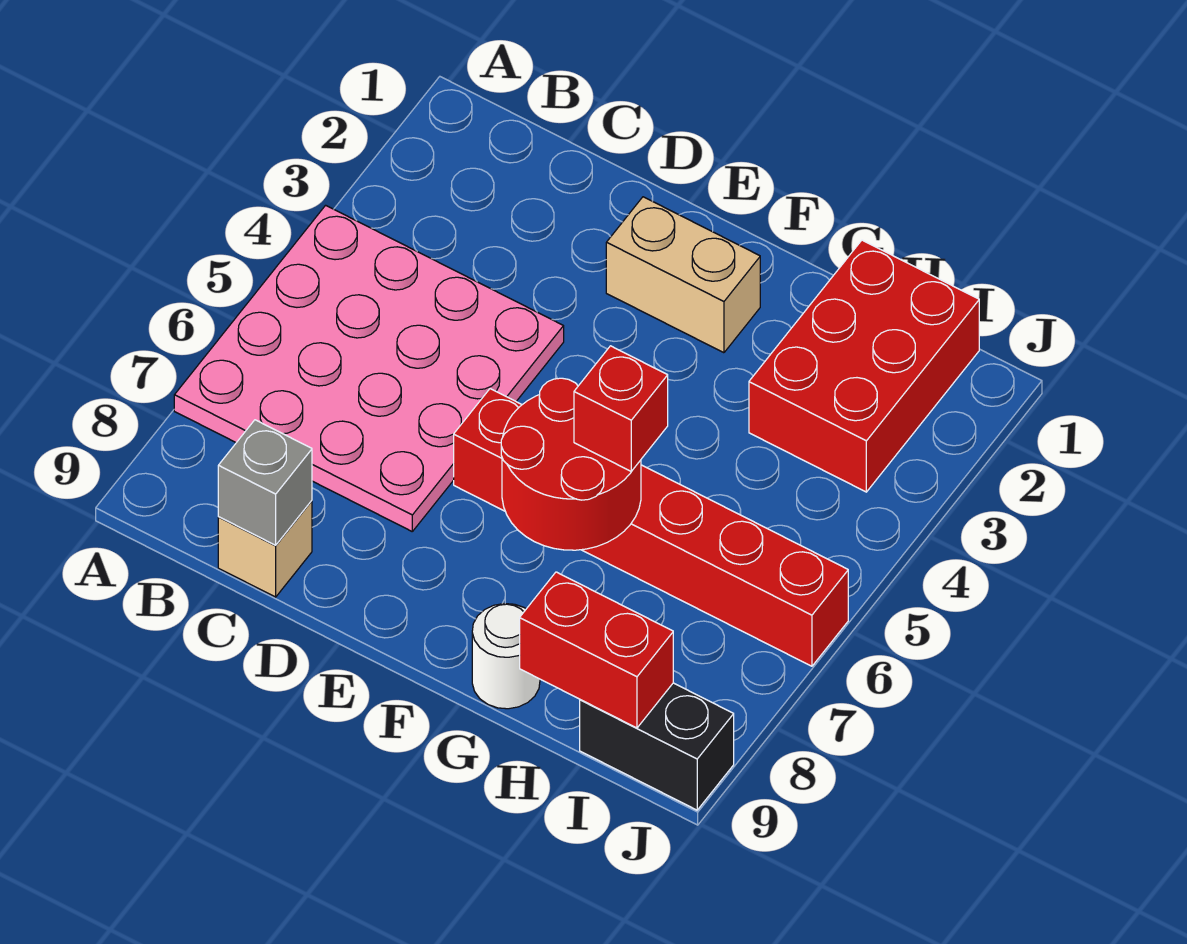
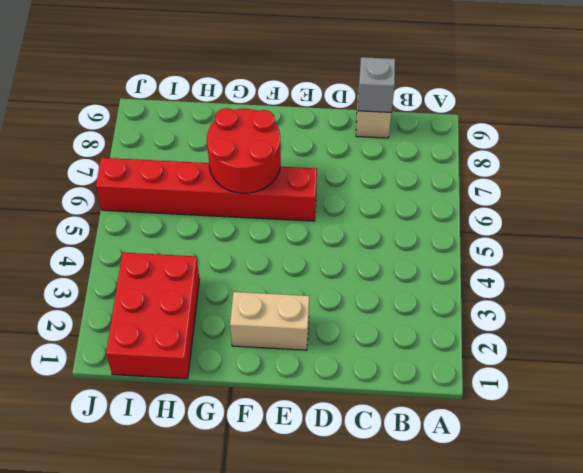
none -> pink 4x4 plate [174,205,564,531]
none -> white 1x1 round brick [472,604,540,709]

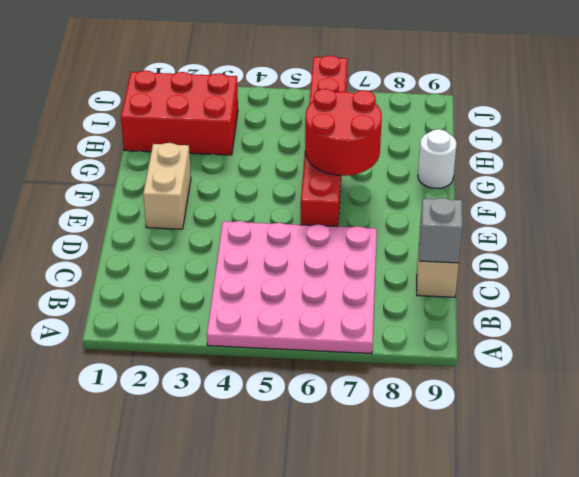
none -> black 1x2 brick [580,683,734,810]
none -> red 1x2 brick [520,572,673,728]

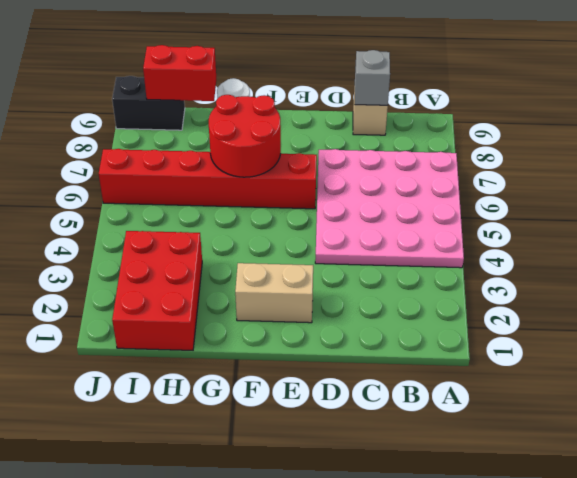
none -> red 1x1 brick [574,346,668,471]

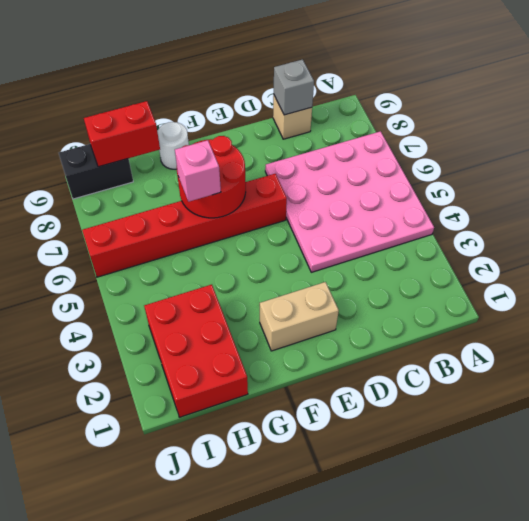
pink 1x1 brick [175,140,221,202] -> red 1x1 brick [574,346,668,471]

